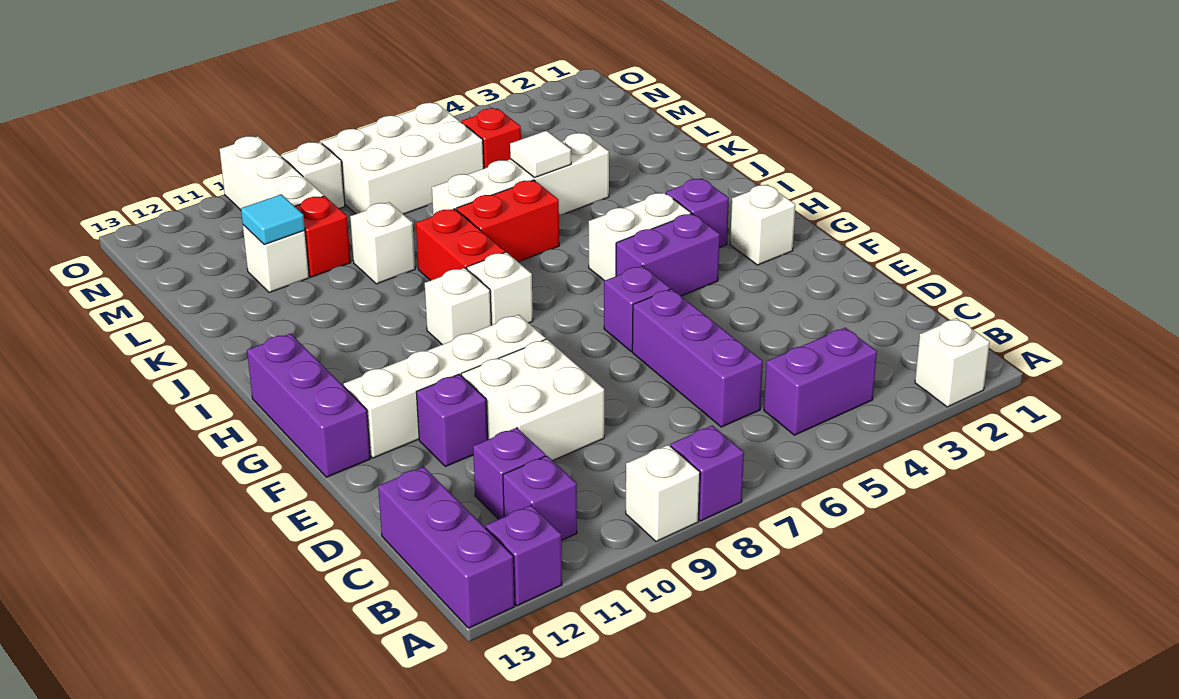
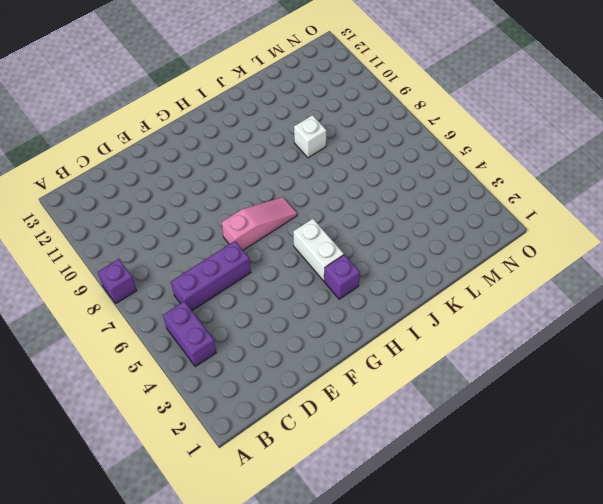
pink 1x3 slope [222,197,297,250] -> none
none -> white 1x1 brick [915,318,990,407]
none -> white 1x1 brick [626,445,700,541]
none -> purple 1x1 brick [486,505,562,606]
none -> purple 1x3 brick [378,467,515,628]

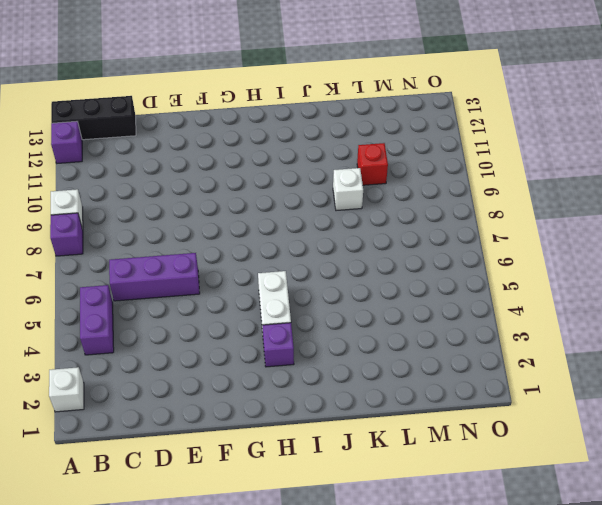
black 1x3 brick [51,96,136,140] -> purple 1x3 brick [378,467,515,628]
none -> purple 1x1 brick [503,456,577,540]
none -> purple 1x1 brick [473,428,546,519]
none -> white 2x2 brick [462,339,604,461]
none -> purple 1x1 brick [416,374,488,467]

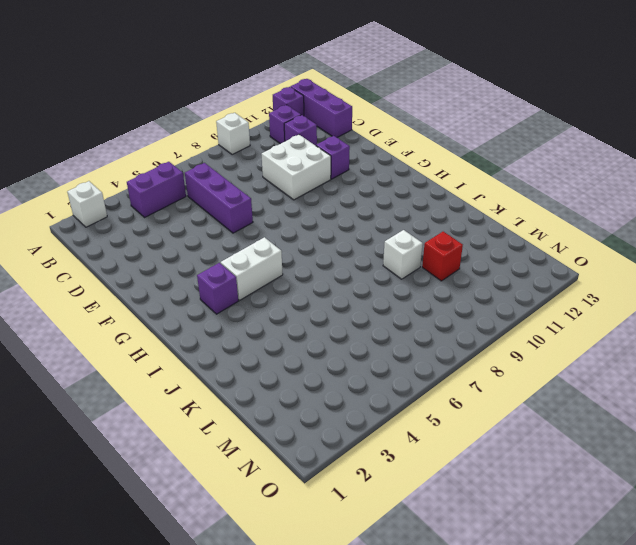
none -> purple 1x1 brick [671,425,744,521]
none -> purple 1x1 brick [604,266,670,351]
none -> white 1x4 brick [344,315,546,458]
none -> purple 1x3 brick [247,334,370,477]

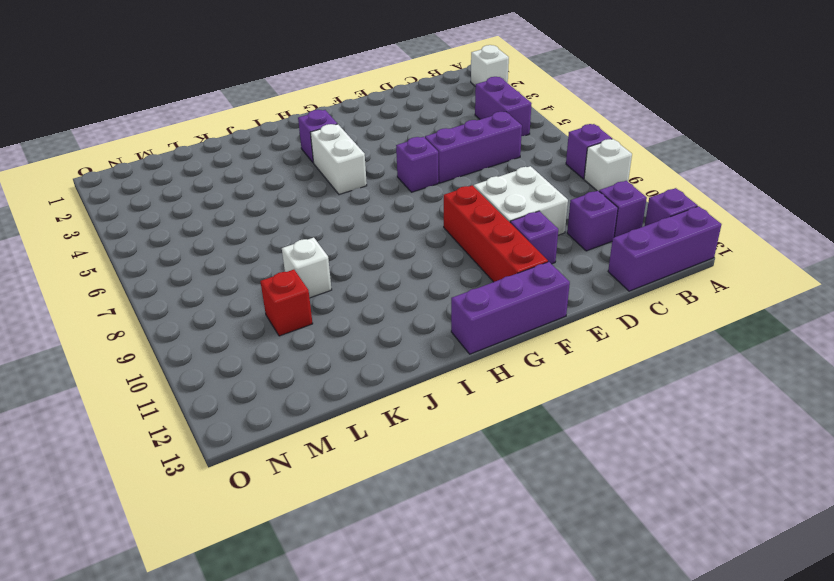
red 1x4 brick [444,185,548,282] -> white 1x4 brick [344,315,546,458]
none -> white 1x1 brick [730,185,795,265]
none -> purple 1x2 brick [616,213,720,296]
none -> white 1x1 brick [467,252,533,325]
none -> white 1x1 brick [425,268,491,344]

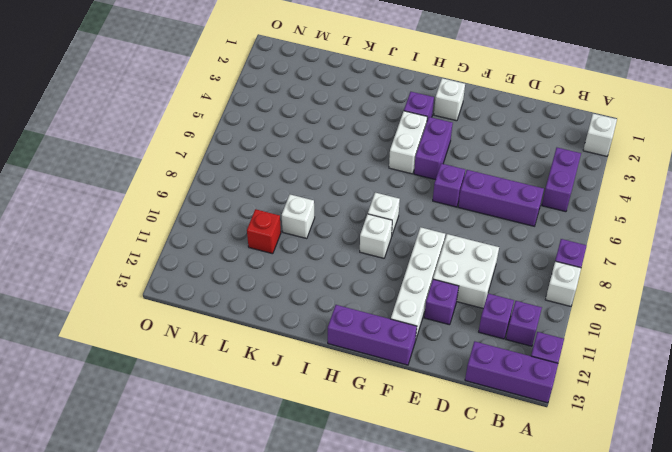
none -> red 1x2 brick [416,209,505,281]
none -> red 1x2 brick [457,180,559,262]
none -> white 1x4 brick [432,133,609,215]
none -> white 1x1 brick [243,225,309,293]

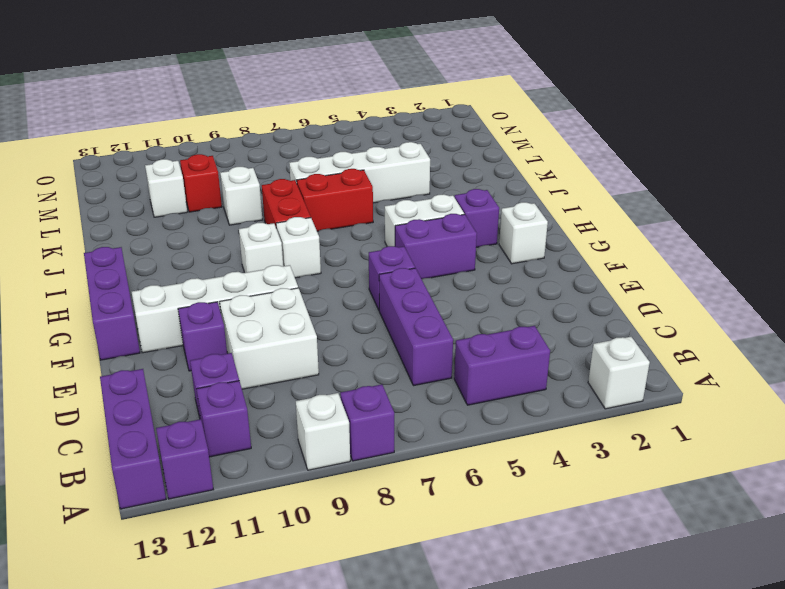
none -> red 1x1 brick [462,108,521,168]
none -> white 2x3 brick [322,103,484,214]
none -> white 1x3 brick [220,136,324,210]
none -> white 1x1 brick [282,142,345,209]

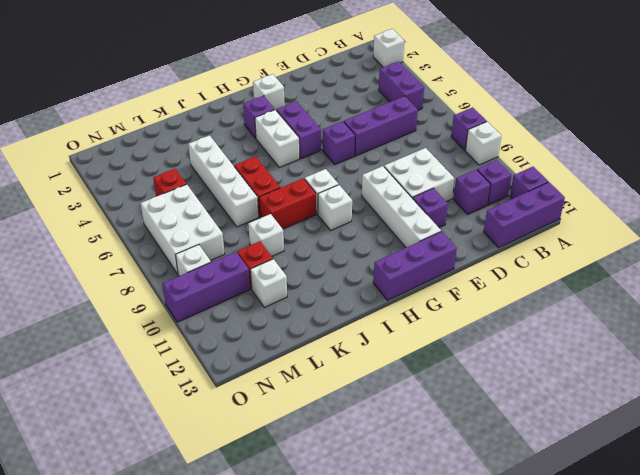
purple 1x3 brick [163,252,250,322] -> white 1x3 brick [220,136,324,210]
none -> white 1x1 tile [510,130,571,177]
none -> cyan 1x1 tile [241,194,305,245]

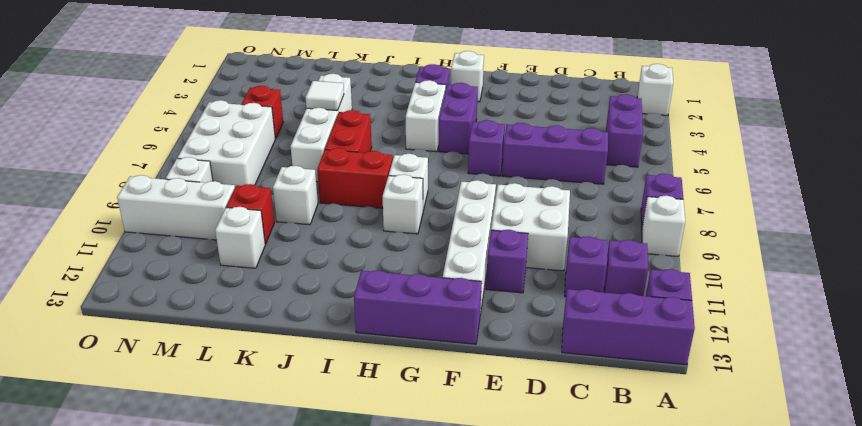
none -> cyan 1x1 tile [241,194,305,245]

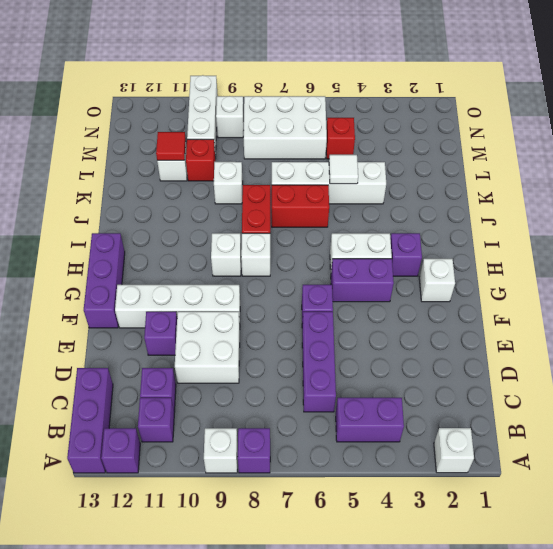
red 1x1 tile [156,132,186,161] -> cyan 1x1 tile [241,194,305,245]

